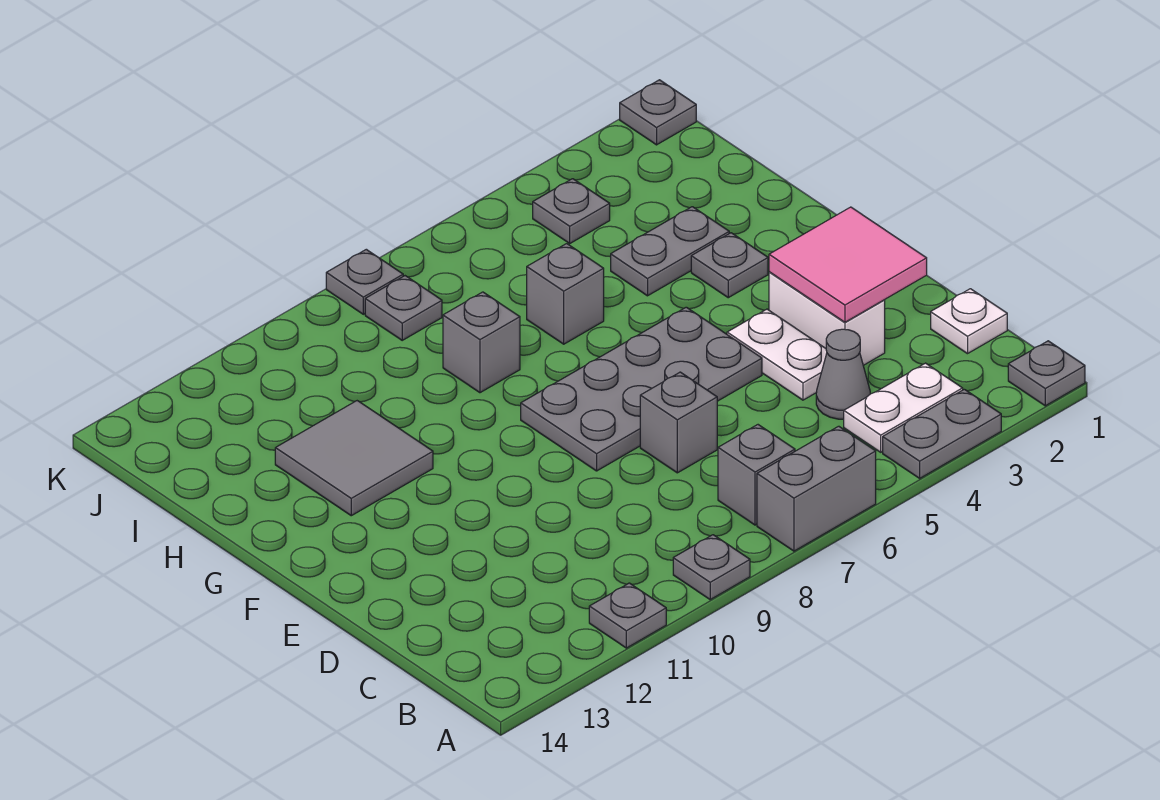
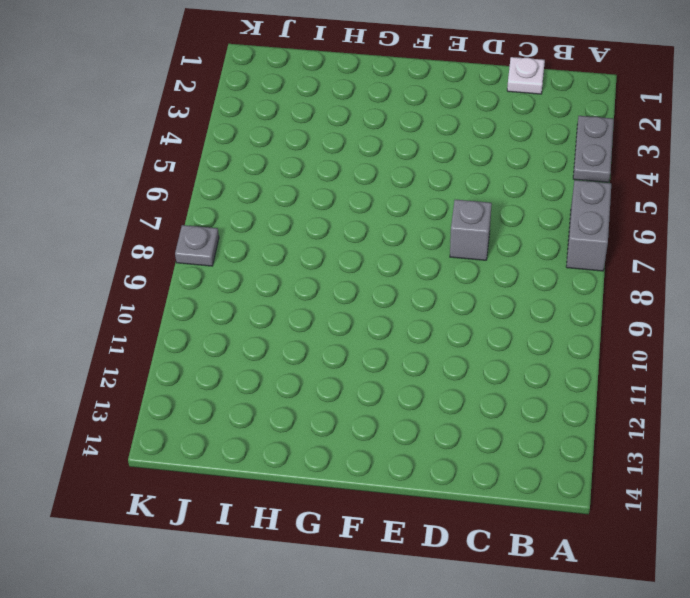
none -> grey 1x1 plate [1008,341,1085,406]
none -> grey 1x1 plate [673,535,750,599]
none -> grey 1x1 plate [589,583,666,648]

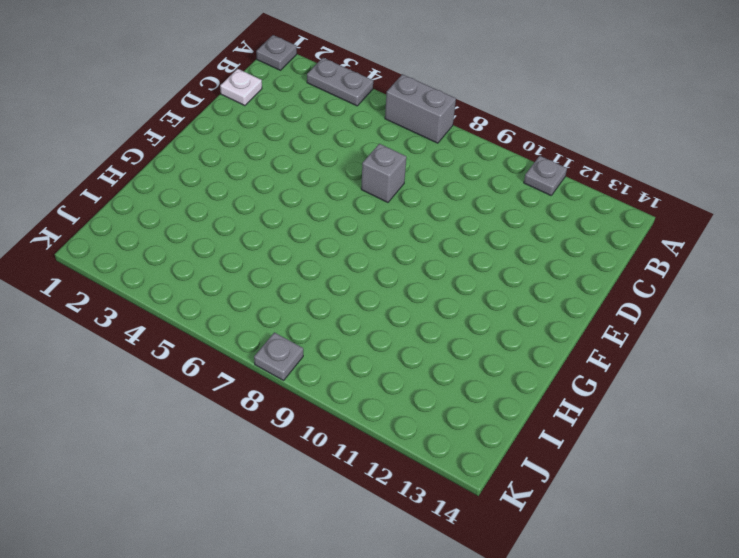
none -> grey 1x1 plate [673,535,750,599]
none -> white 1x2 plate [844,363,963,452]
none -> grey 1x1 brick [718,425,795,525]

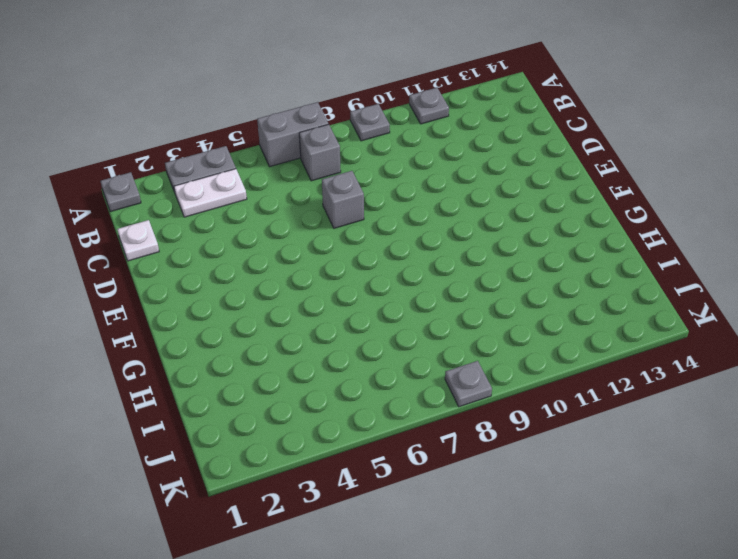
none -> grey 1x1 cone [816,329,870,419]
none -> white 1x2 brick [769,272,885,365]
none -> white 1x2 plate [727,309,827,400]

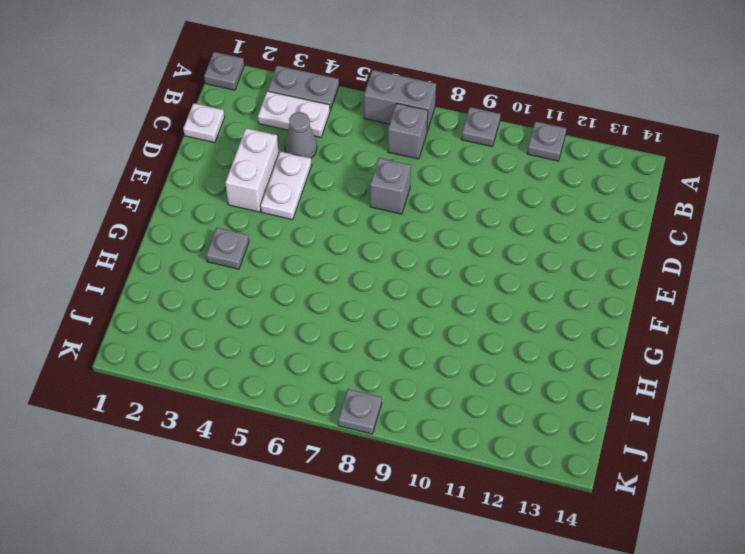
none -> grey 2x4 plate [521,307,762,471]
none -> grey 2x2 tile [275,401,433,516]
none -> grey 1x2 plate [611,207,729,296]

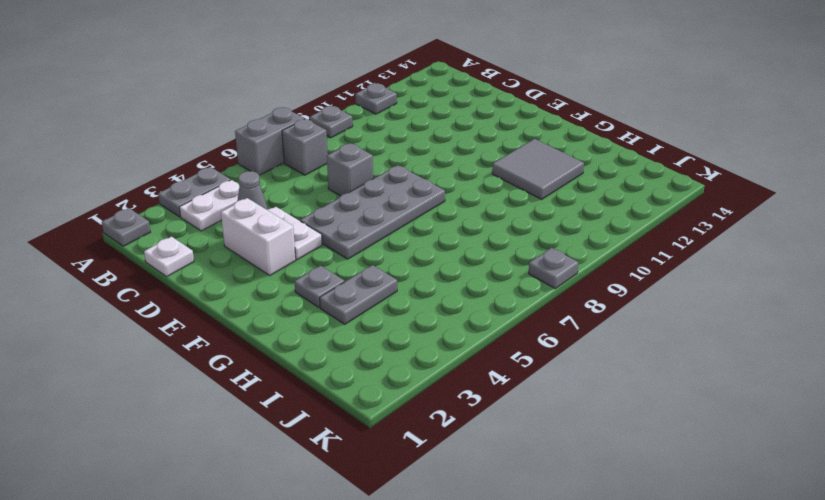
none -> grey 1x1 brick [527,244,604,344]
none -> grey 1x1 brick [443,292,520,393]
none -> grey 1x1 plate [533,179,610,243]

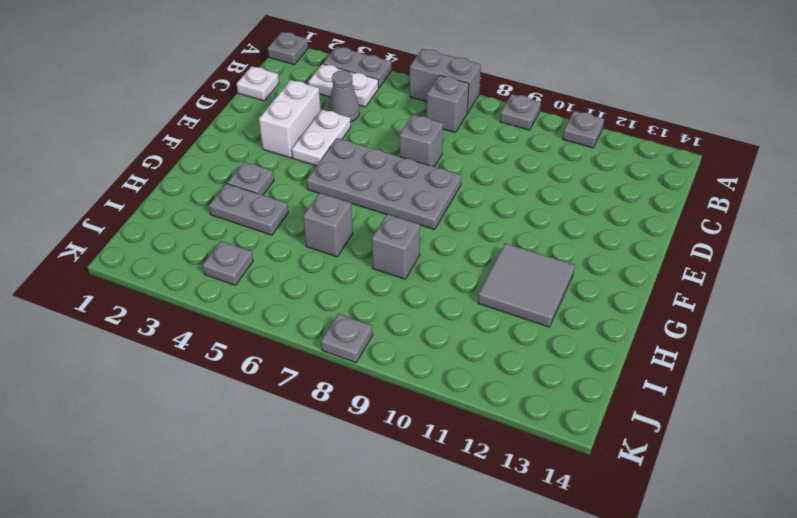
none -> grey 1x1 plate [365,276,442,340]
none -> grey 1x1 plate [620,80,696,145]
none -> pink 2x2 tile [769,207,927,322]

